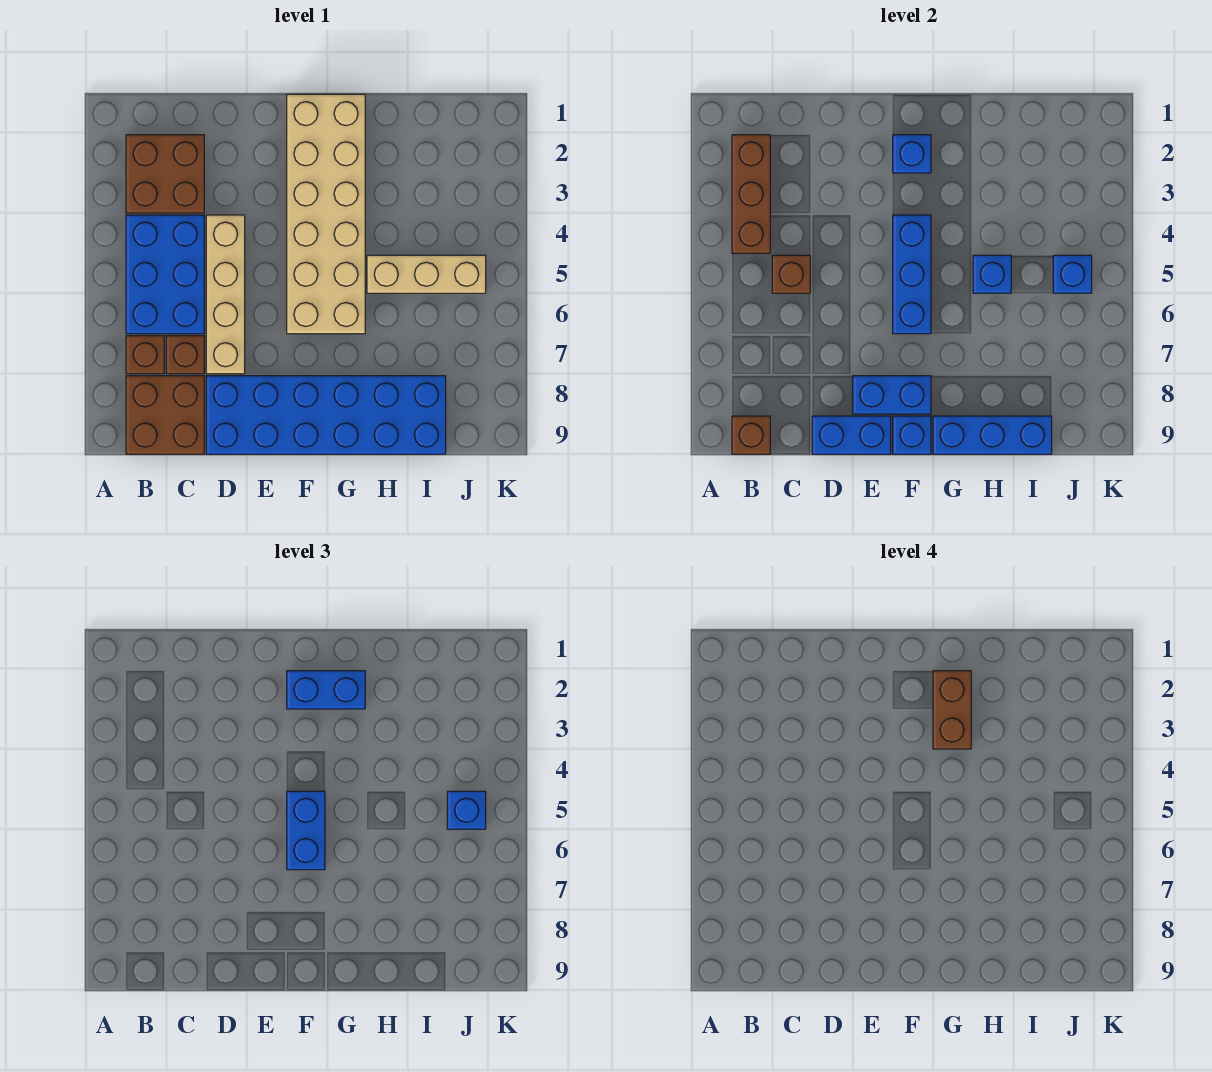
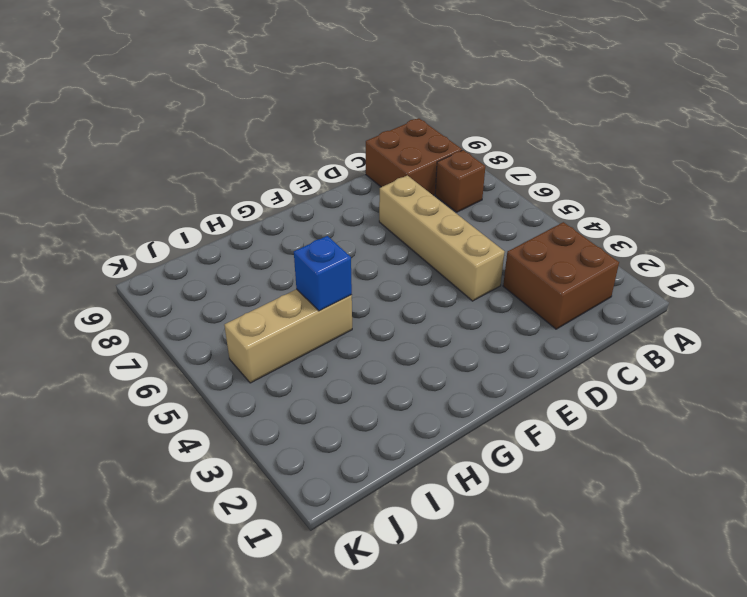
none -> blue 2x3 brick [126,215,204,334]
none -> brown 1x1 brick [166,336,204,374]
none -> blue 2x6 brick [206,376,446,454]

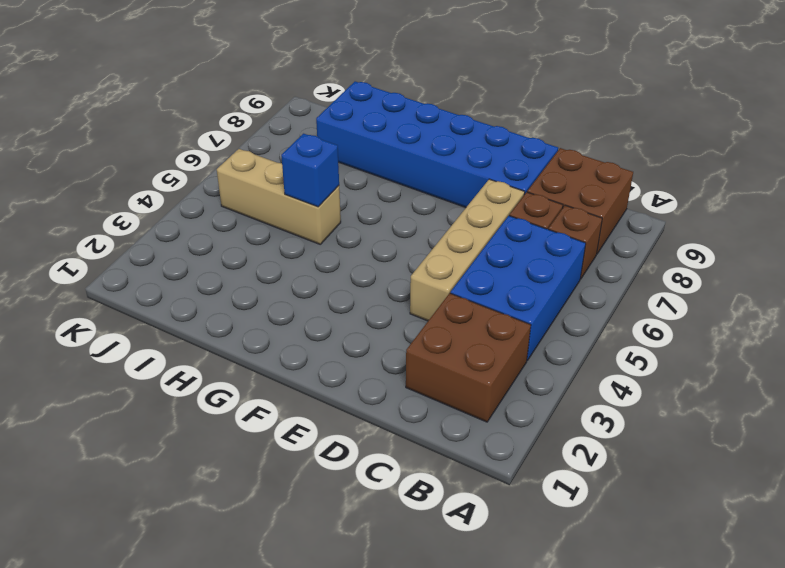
none -> tan 2x6 brick [287,94,365,334]
none -> brown 1x3 brick [732,135,770,253]
none -> brown 1x1 brick [732,416,770,454]

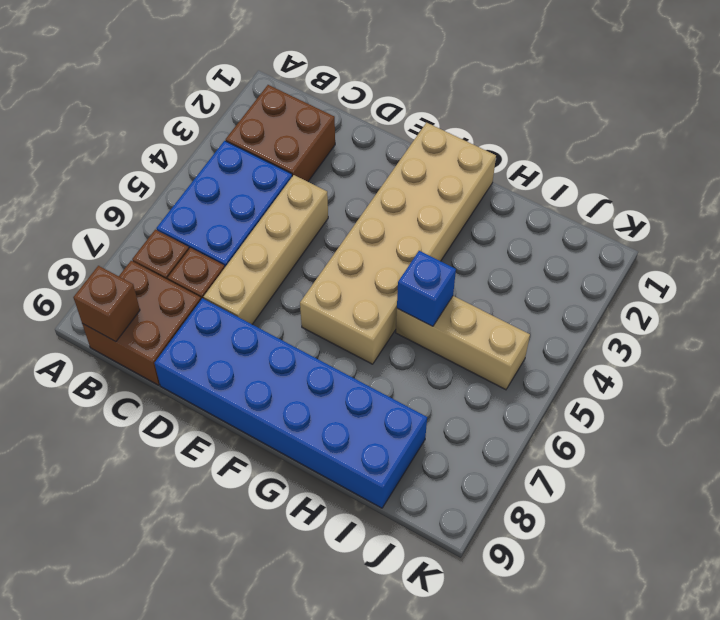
none -> brown 1x3 brick [732,135,770,253]
none -> brown 1x1 brick [772,255,810,293]
none -> blue 1x2 brick [812,416,891,454]

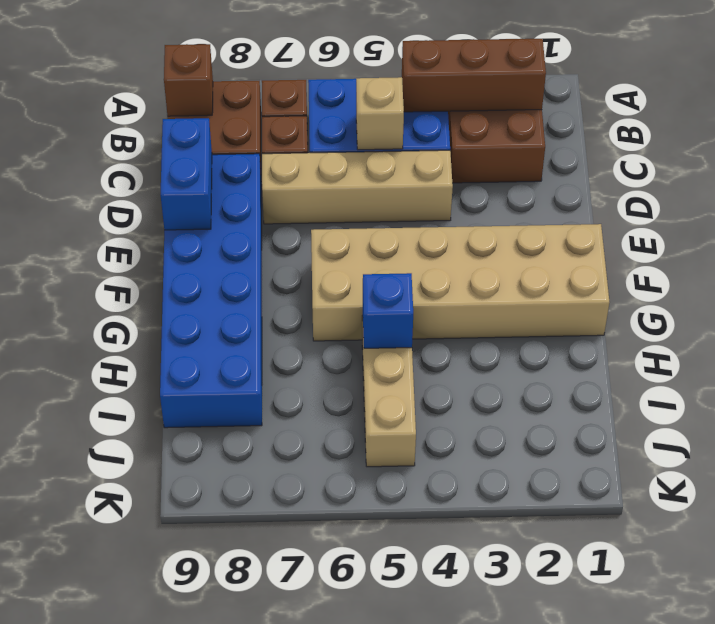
tan 1x1 brick [356,77,404,150] -> brown 1x1 brick [772,255,810,293]
none -> blue 1x2 brick [853,376,931,414]
none -> blue 1x1 brick [893,135,931,173]
none -> blue 1x3 brick [893,215,931,334]

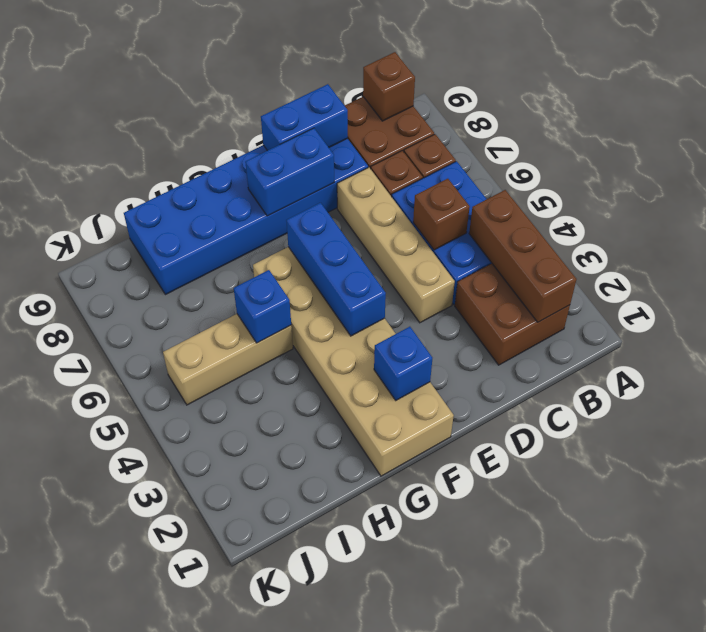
none -> blue 1x1 brick [893,416,931,454]
none -> blue 1x3 brick [933,416,1052,454]
none -> blue 1x1 brick [1053,255,1092,293]

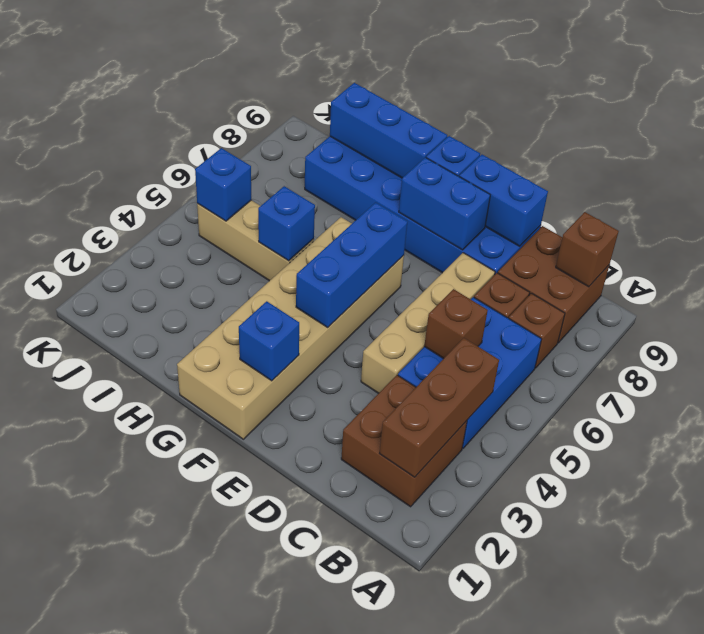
none -> blue 1x2 brick [287,671,365,709]
none -> blue 1x2 brick [287,791,325,870]
none -> blue 1x1 brick [447,791,486,829]

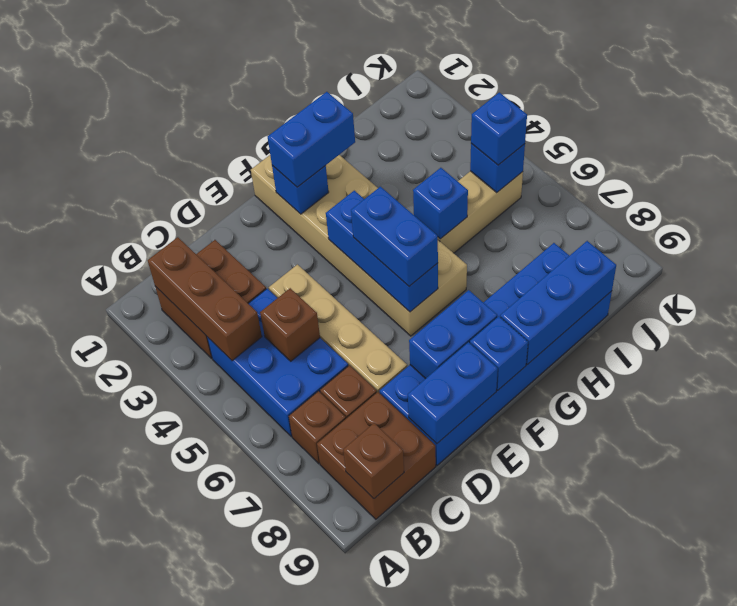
none -> brown 1x2 brick [933,671,971,749]

